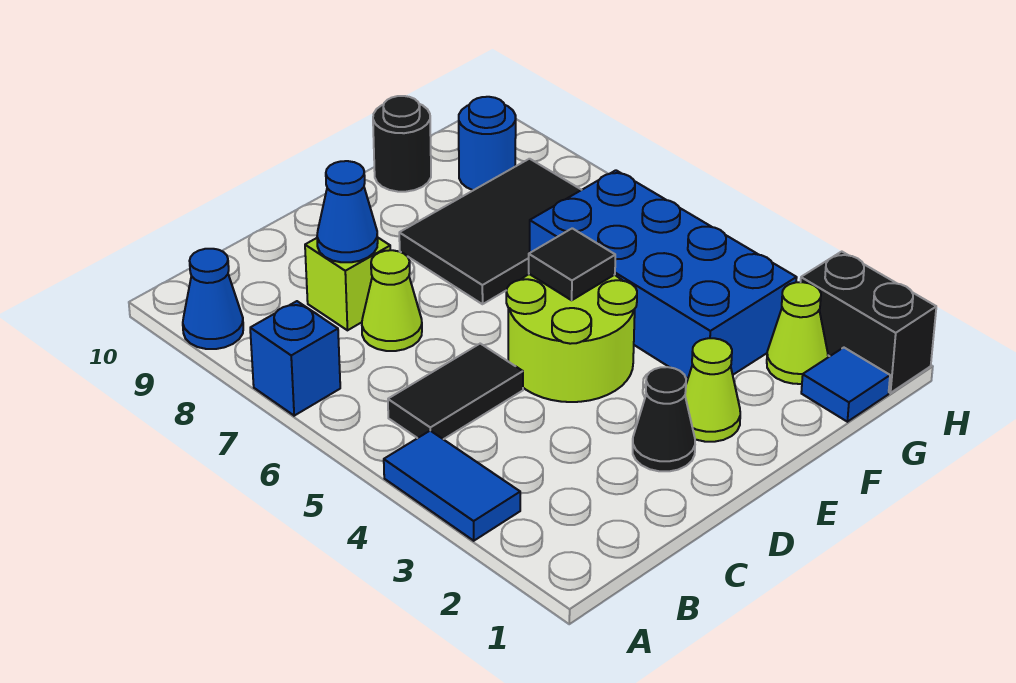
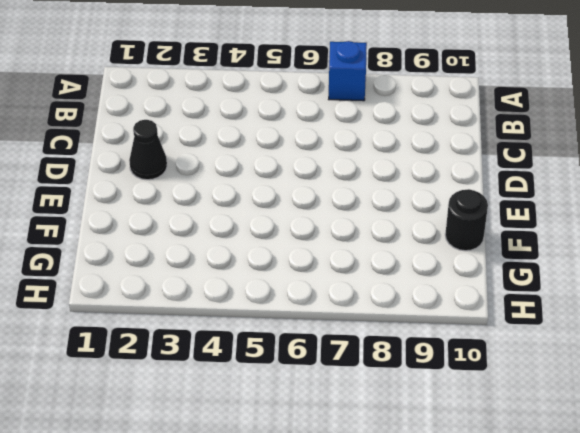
none -> blue 1x2 tile [384,431,520,541]
none -> blue 1x1 cone [183,249,243,349]
none -> black 1x2 tile [388,344,523,439]

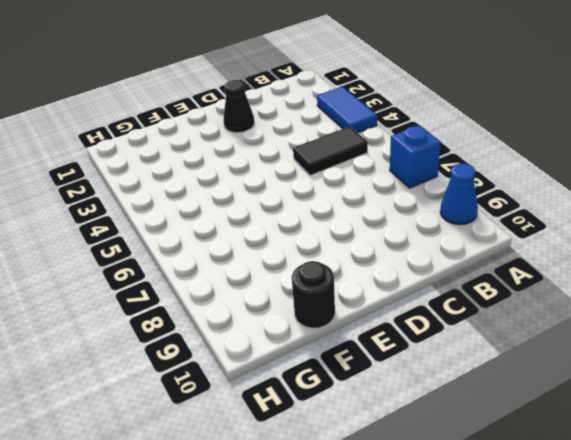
none -> lime 1x1 cone [362,250,422,351]
none -> lime 1x1 brick [305,238,390,330]
none -> lime 2x2 round brick [506,274,637,402]

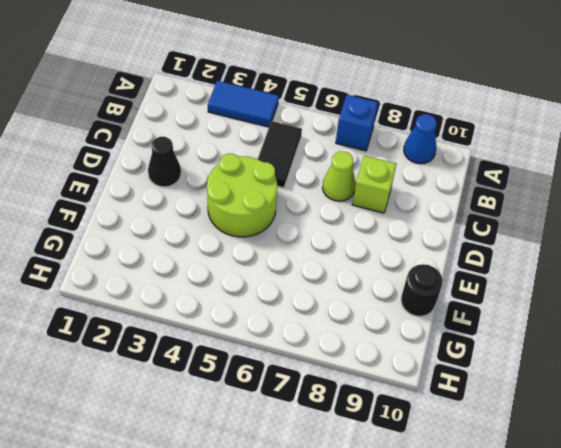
none -> lime 1x1 cone [685,338,740,442]
none -> black 2x3 tile [399,159,581,304]
none -> blue 2x4 brick [530,170,797,378]

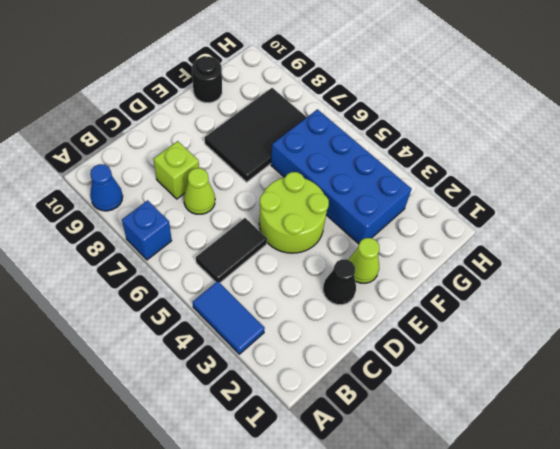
none -> blue 1x1 tile [801,348,890,422]
none -> lime 1x1 cone [767,282,828,384]
none -> blue 1x1 round brick [459,97,516,190]

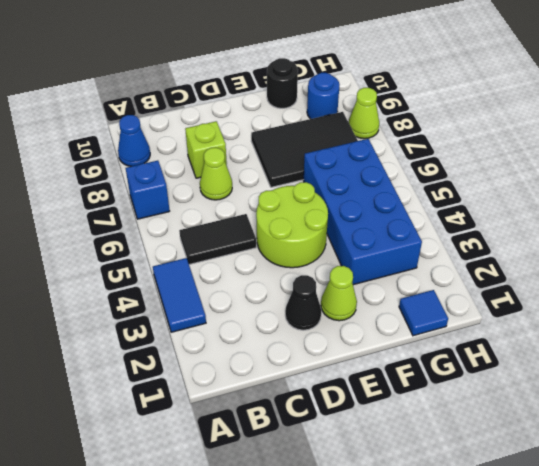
lime 1x1 cone [349,88,379,139] -> lime 1x1 cone moved to [767,282,828,384]
none -> black 1x2 brick [801,252,936,393]
none -> blue 1x1 cone [317,161,378,262]
none -> black 1x1 tile [529,228,615,300]

